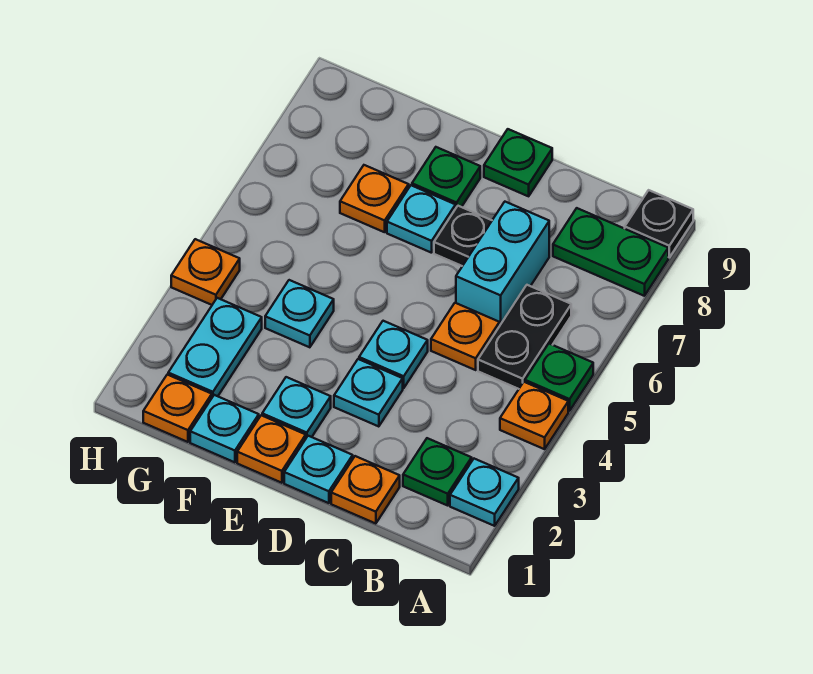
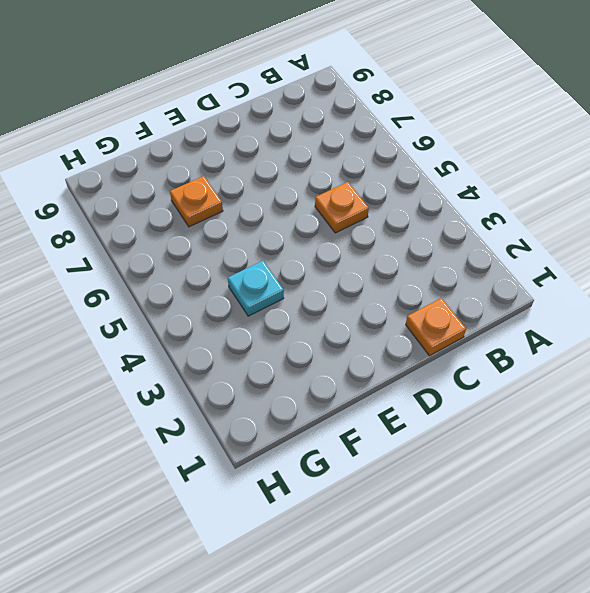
none -> cyan 1x1 plate [450,459,519,526]
none -> orange 1x1 plate [500,382,568,449]
none -> green 1x1 plate [525,344,593,411]

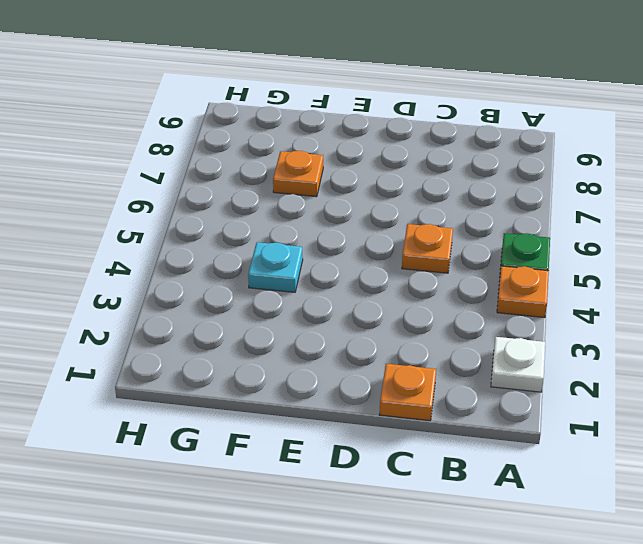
white 1x1 plate [491,337,545,392] -> cyan 1x1 plate [450,459,519,526]
none -> green 1x2 plate [553,208,668,296]
none -> black 1x1 plate [625,190,693,257]
none -> green 1x1 plate [403,438,472,505]

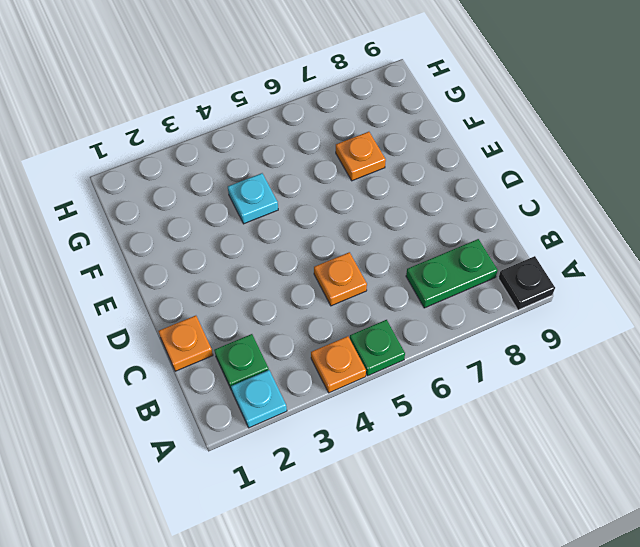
green 1x2 plate [406,239,498,308] -> green 1x2 plate turned to [553,208,668,296]
none -> black 1x2 plate [478,285,571,389]
none -> cyan 1x2 brick [456,202,549,326]
none -> cyan 1x1 plate [284,436,353,503]

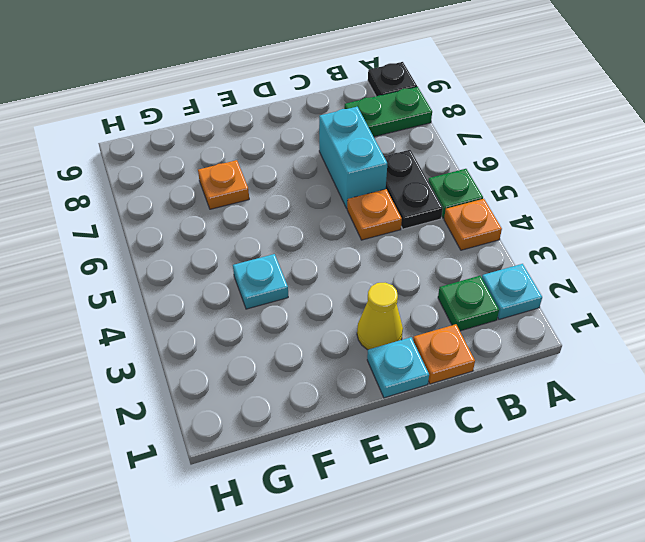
yellow 1x1 cone [357,283,403,350] -> none
none -> cyan 1x1 plate [334,359,403,427]
none -> cyan 1x1 plate [359,321,428,388]
none -> black 1x1 plate [434,206,492,266]

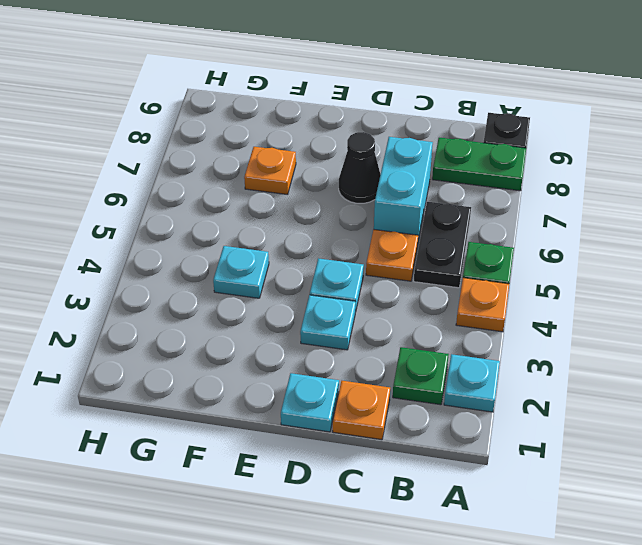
black 1x1 cone [339,132,381,203] -> black 1x1 plate [434,206,492,266]
none -> green 1x1 plate [484,129,552,196]
none -> orange 1x1 plate [237,415,306,483]
none -> cyan 1x1 plate [262,377,331,438]

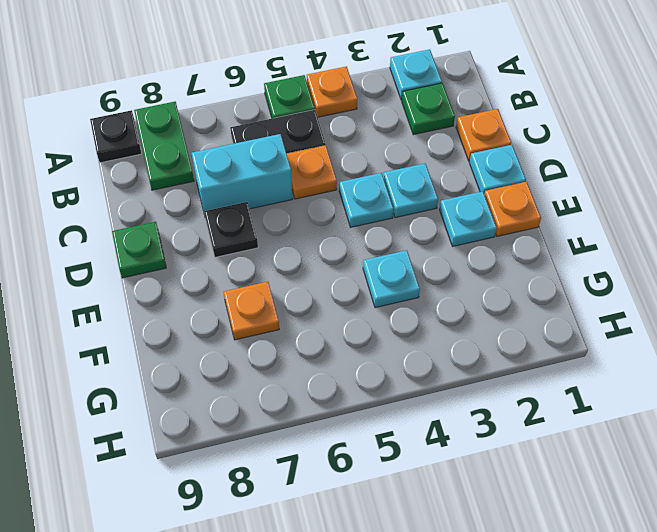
none -> cyan 1x1 plate [387,185,455,253]
none -> green 1x1 plate [412,147,480,209]
none -> cyan 1x1 plate [190,395,259,462]

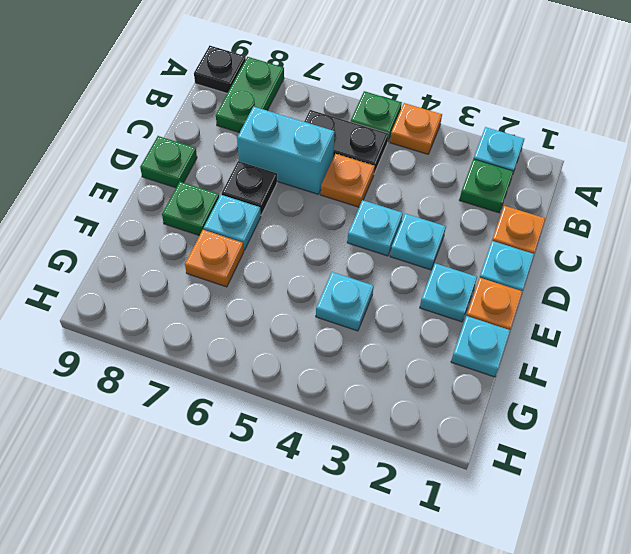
none -> orange 1x1 plate [143,375,212,442]
none -> cyan 1x2 plate [168,298,262,397]
none -> orange 1x1 plate [171,239,240,305]

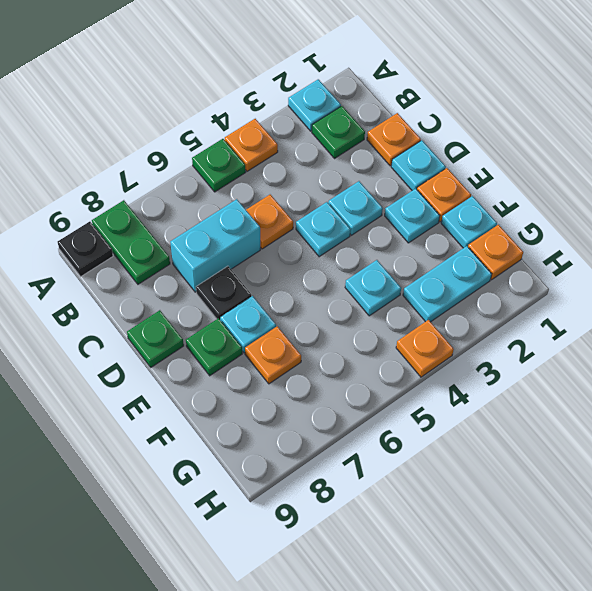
none -> black 1x2 plate [478,285,571,389]

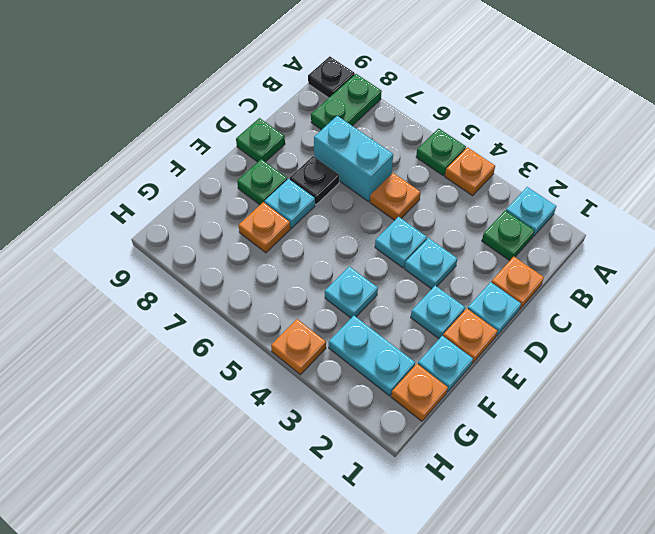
none -> black 1x2 plate [478,285,571,389]

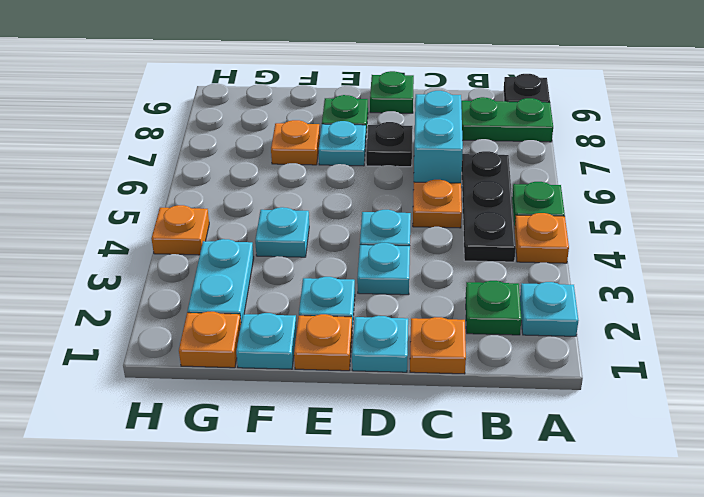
black 1x3 plate [462,151,516,262] -> black 1x2 plate [478,285,571,389]

